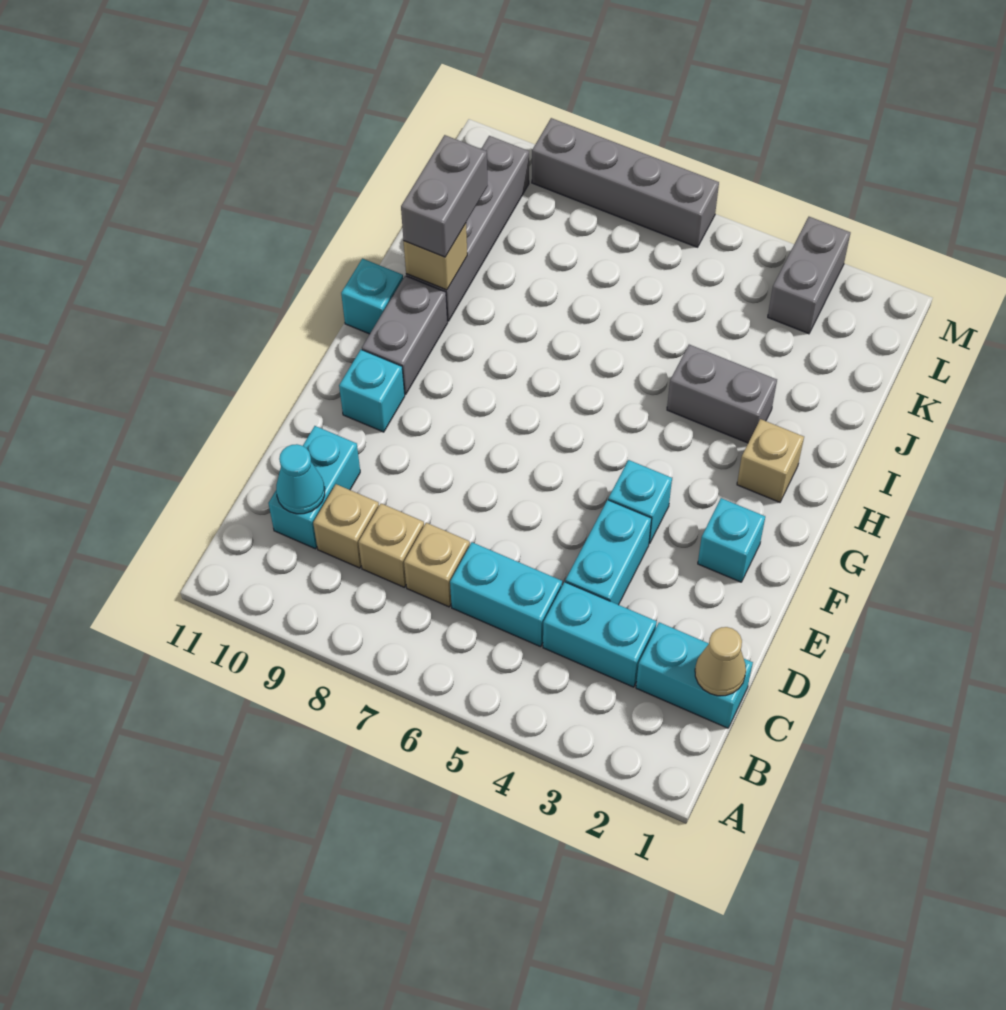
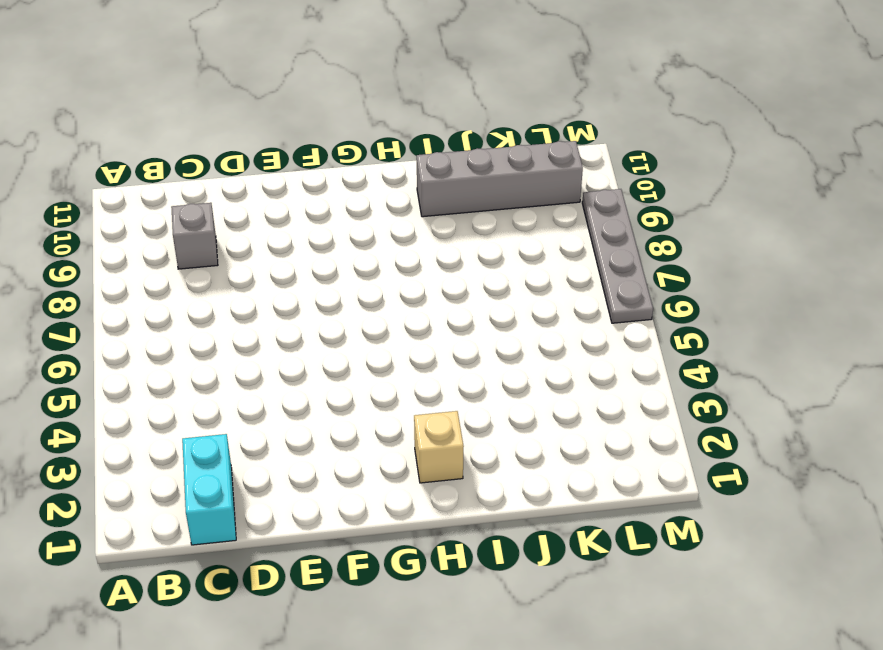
grey 1x1 brick [171,203,218,269] -> tan 1x1 brick [313,484,379,568]
grey 1x4 plate [582,189,653,323] -> grey 1x4 brick [532,118,719,247]
none -> cyan 1x2 brick [543,582,657,687]
none -> cyan 1x2 brick [450,542,562,647]
none -> tan 1x1 brick [404,523,470,607]

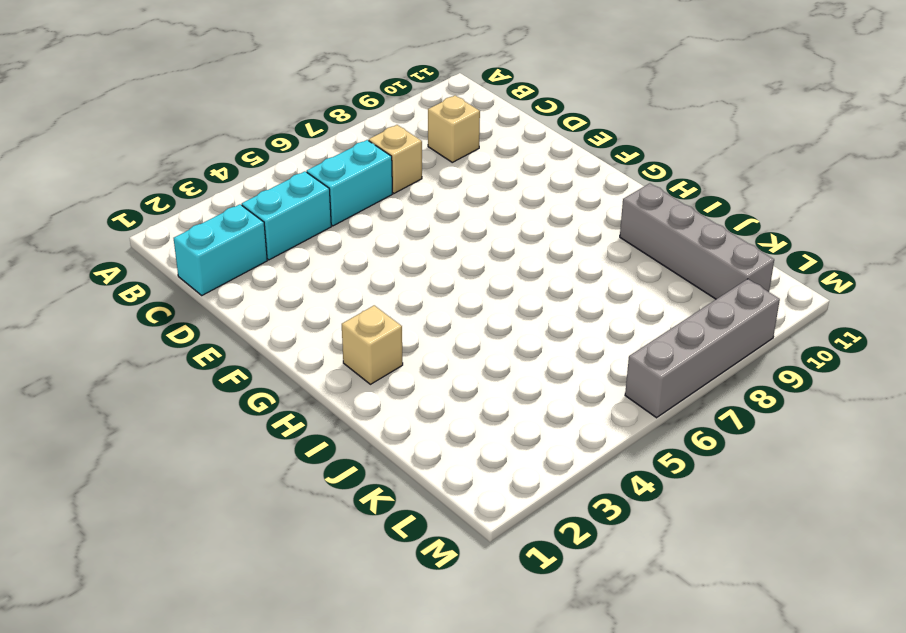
none -> tan 1x1 brick [358,504,424,587]
none -> cyan 1x2 brick [268,426,360,549]
none -> cyan 1x2 brick [565,500,652,605]

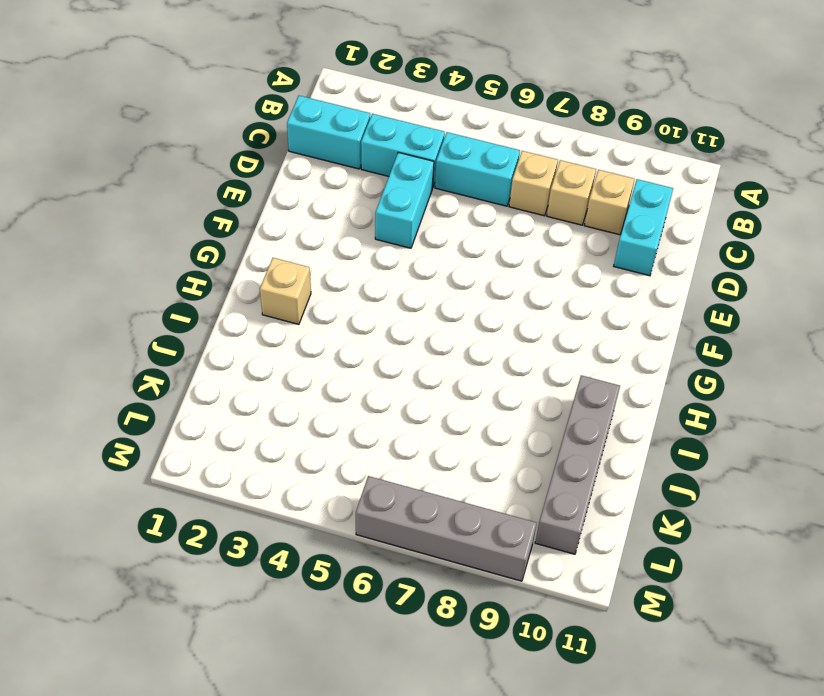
none -> cyan 1x1 brick [698,498,765,582]
none -> cyan 1x1 brick [608,460,672,544]
none -> cyan 1x1 brick [339,350,405,432]

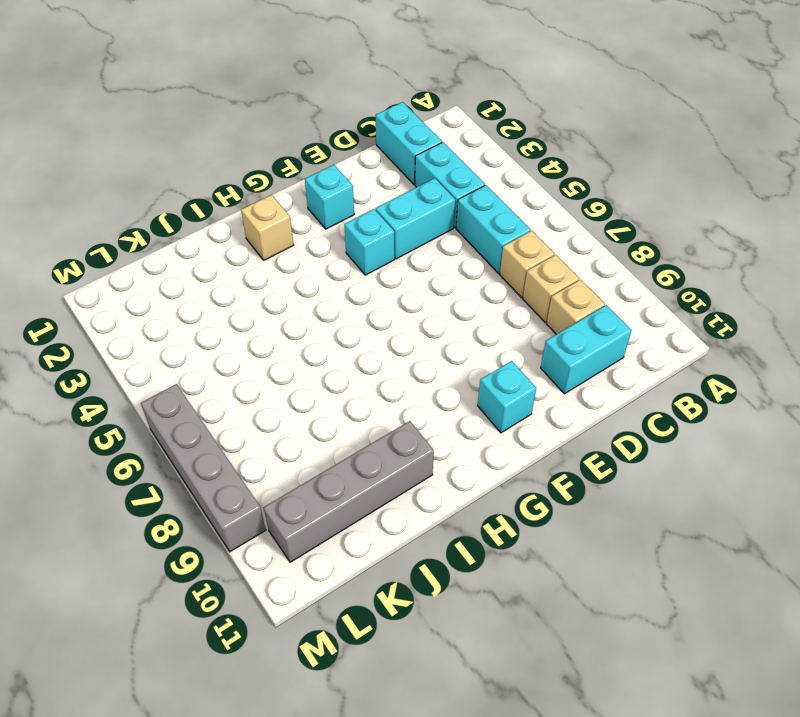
none -> grey 1x2 brick [362,276,448,394]
none -> cyan 1x1 brick [341,259,403,334]
none -> grey 1x2 brick [667,345,777,443]

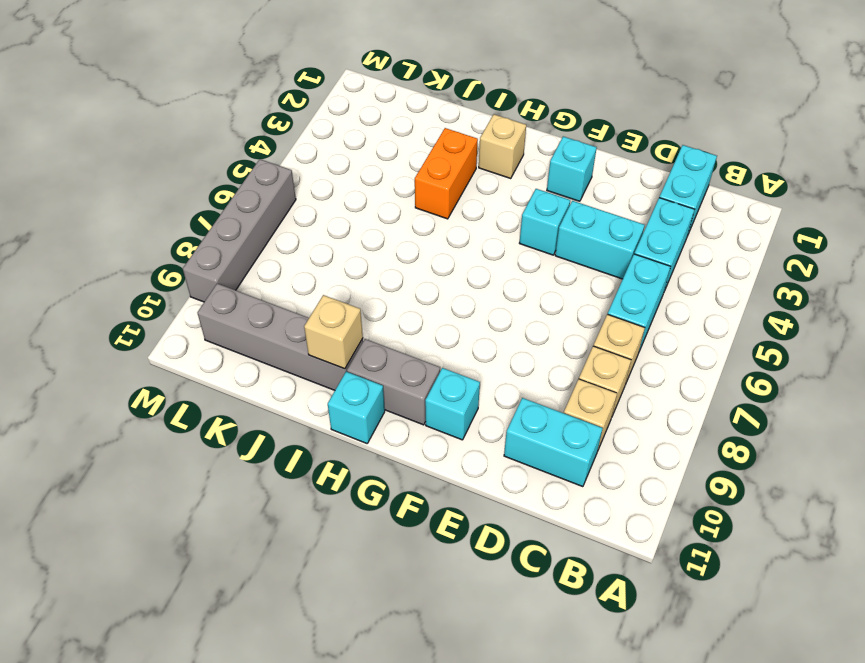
orange 1x2 brick [415,128,478,219] -> grey 1x2 brick [667,345,777,443]
none -> grey 1x2 brick [768,217,850,334]
none -> tan 1x1 cone [695,627,746,696]
none -> cyan 1x1 cone [276,444,325,514]

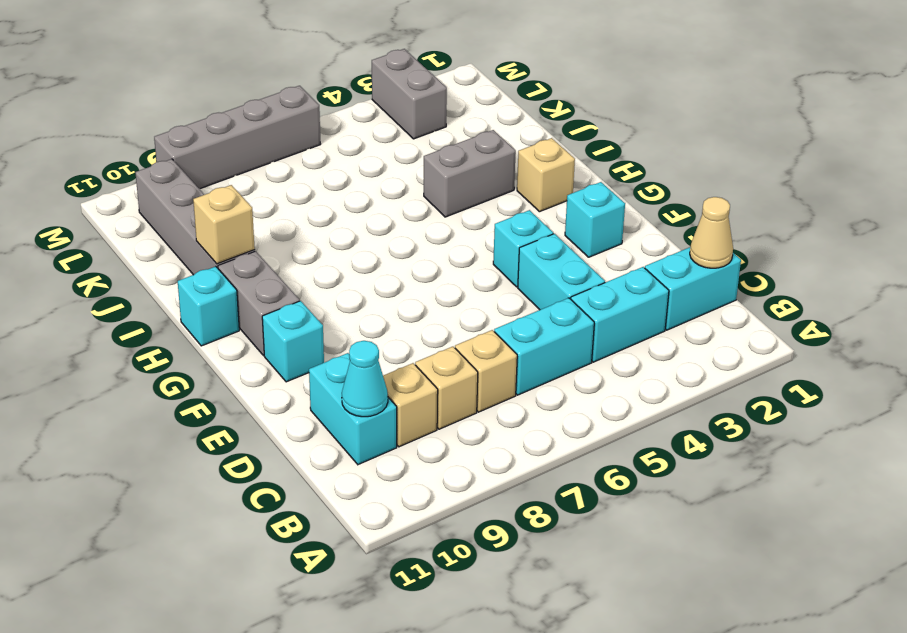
none -> grey 1x2 brick [401,135,488,257]

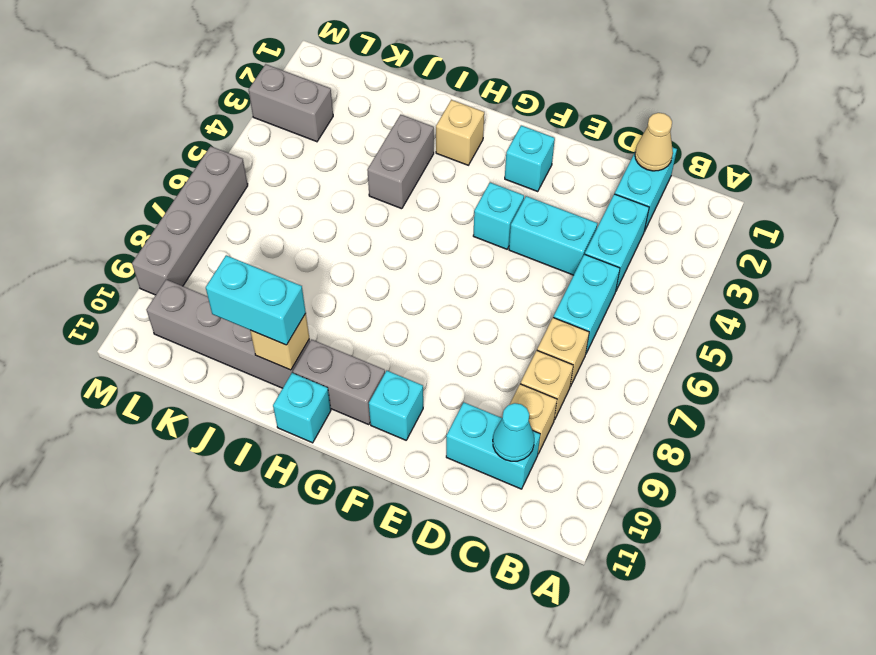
cyan 1x2 brick [206,255,306,345] -> grey 1x2 brick [401,135,488,257]

